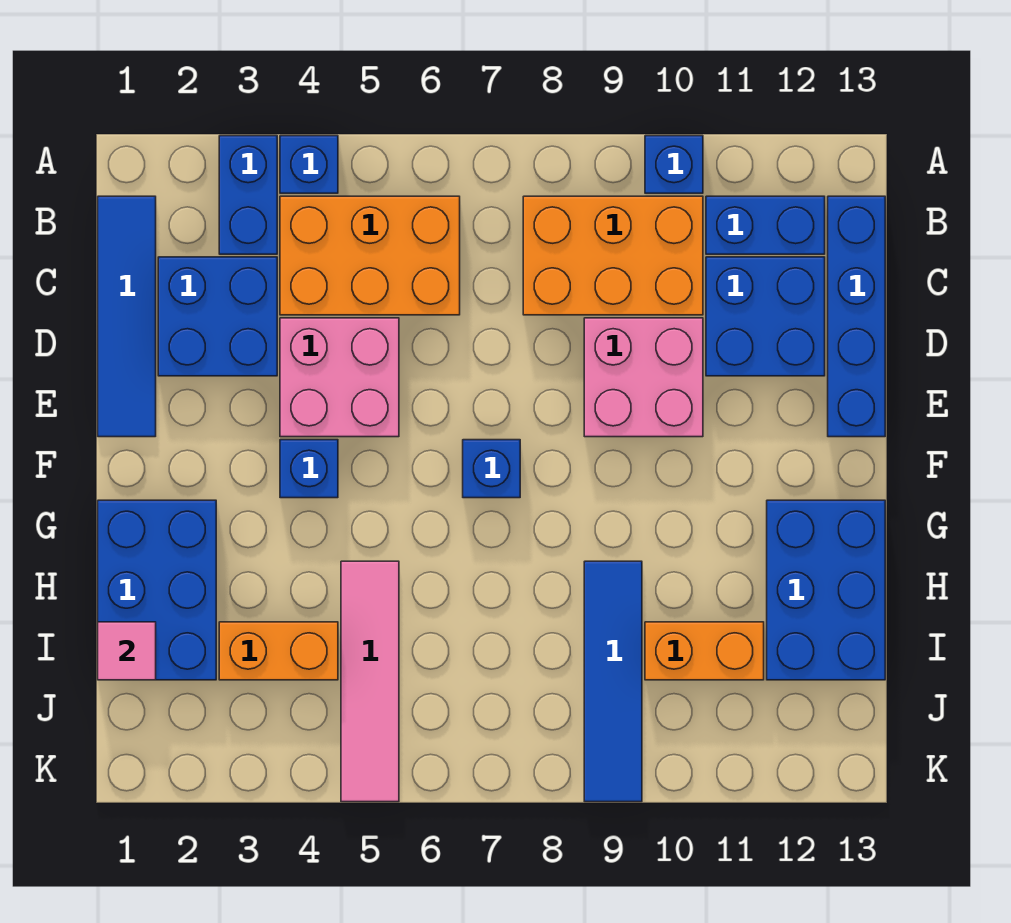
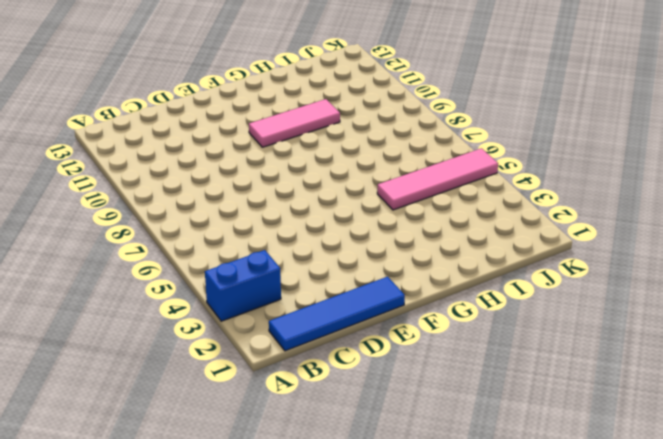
pink 1x3 tile [249,99,340,147] -> none
none -> blue 1x1 brick [280,136,338,193]
none -> blue 1x1 brick [645,136,703,193]
none -> orange 2x3 brick [280,196,460,315]

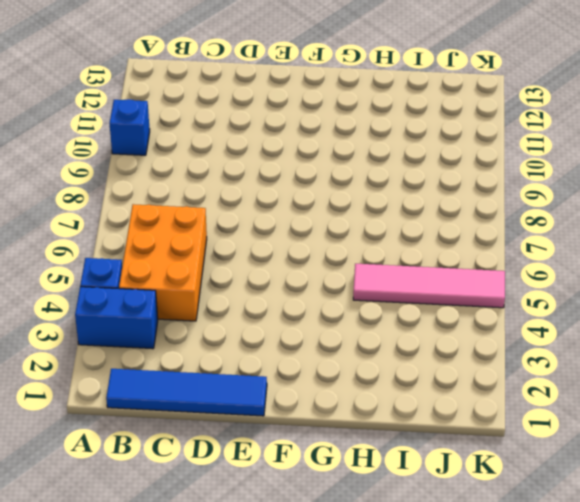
none -> orange 2x3 brick [523,196,703,315]
none -> blue 1x2 brick [706,196,825,254]
none -> blue 1x4 brick [828,196,885,437]

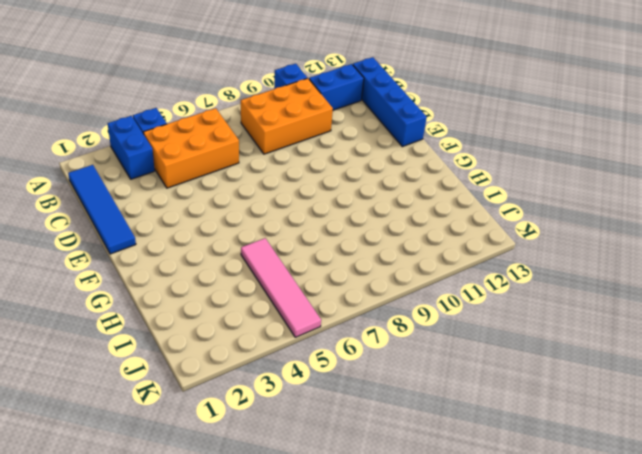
none -> blue 2x2 brick [158,257,277,376]
none -> blue 2x2 brick [706,257,825,376]
none -> pink 2x2 brick [280,318,399,437]

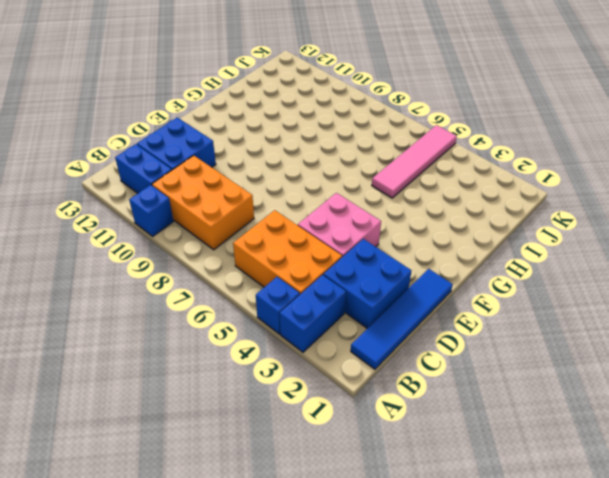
none -> blue 1x4 brick [828,196,885,437]
none -> pink 2x2 brick [584,318,703,437]
none -> blue 1x1 brick [280,440,338,498]

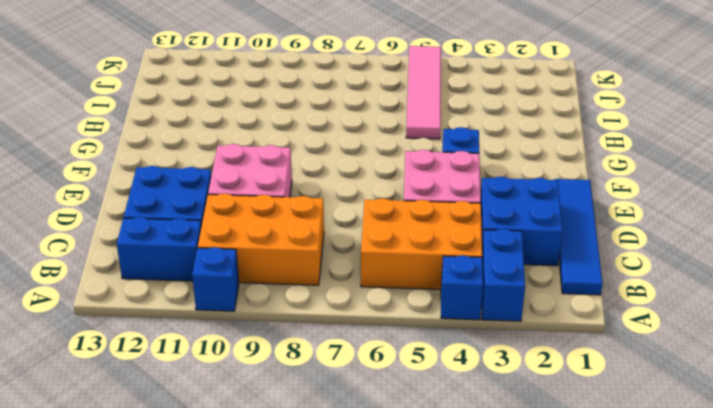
none -> blue 1x4 brick [828,196,885,437]
none -> blue 1x1 brick [463,440,520,498]
none -> blue 2x3 brick [98,500,216,680]

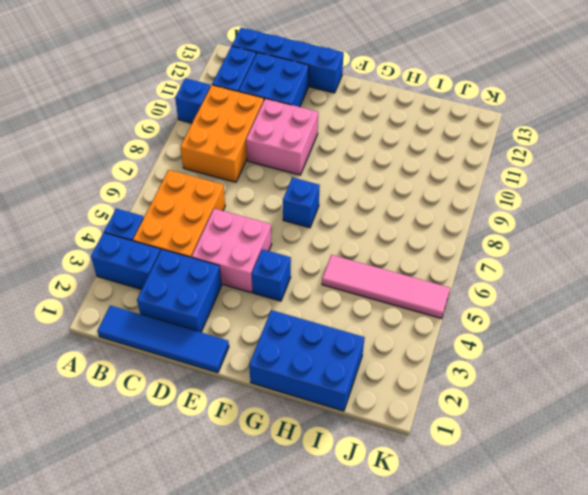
none -> blue 2x3 brick [767,500,885,680]
none -> blue 1x4 tile [584,561,642,802]
none -> orange 1x2 brick [219,622,338,680]

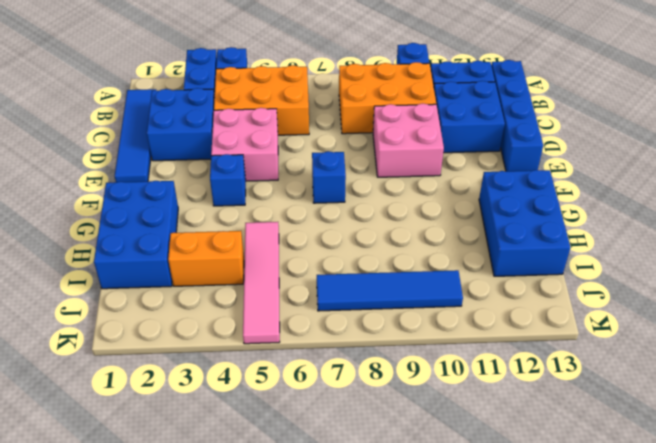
blue 1x4 tile [317,270,463,311] -> blue 1x4 tile turned to [584,561,642,802]
none -> orange 1x2 brick [645,622,764,680]
none -> pink 1x1 tile [98,622,156,680]

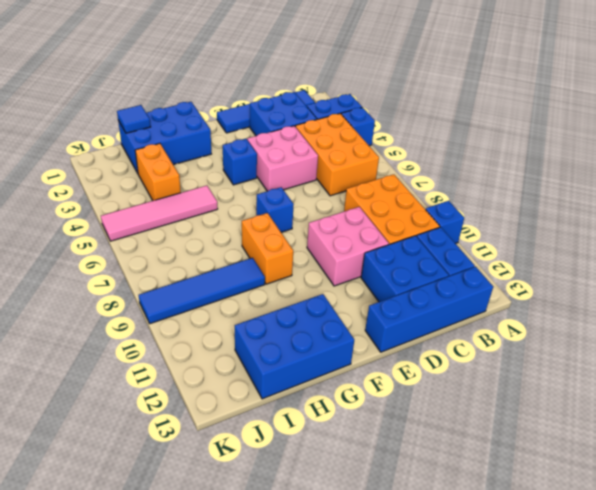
orange 1x2 brick [242,213,293,284] -> orange 1x2 brick moved to [645,622,764,680]
blue 1x1 tile [117,105,151,133] -> pink 1x1 tile [98,622,156,680]

